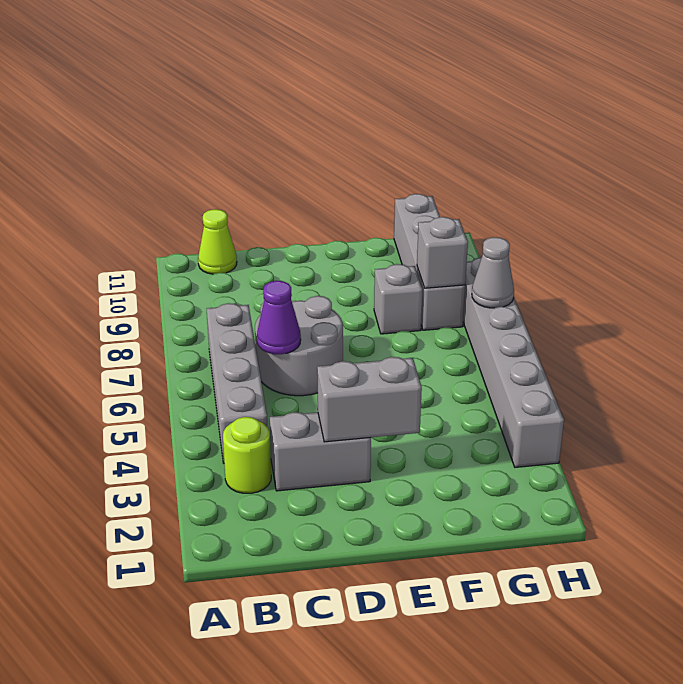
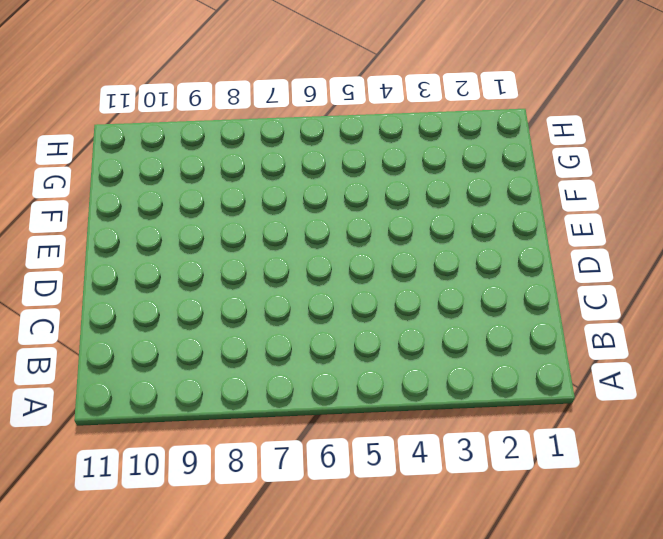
none -> lime 1x1 round brick [223,417,271,493]
none -> grey 1x4 brick [207,303,267,463]
none -> lime 1x1 cone [198,209,237,274]

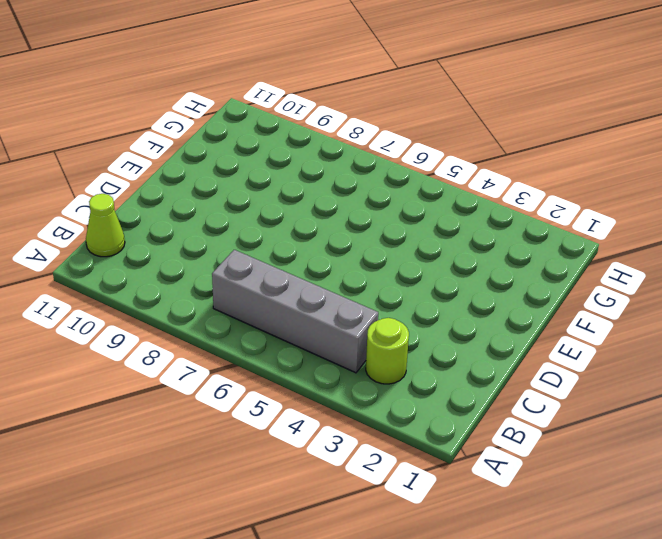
none -> grey 1x2 brick [270,412,371,491]
none -> grey 2x2 round brick [255,296,343,396]
none -> grey 1x1 brick [374,264,422,334]

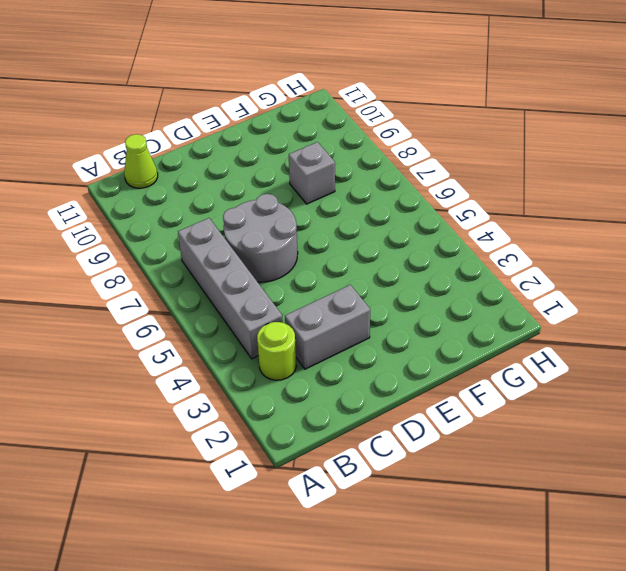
none -> grey 1x4 brick [394,194,465,330]
none -> grey 1x6 brick [463,257,564,467]
none -> purple 1x1 cone [257,281,301,354]

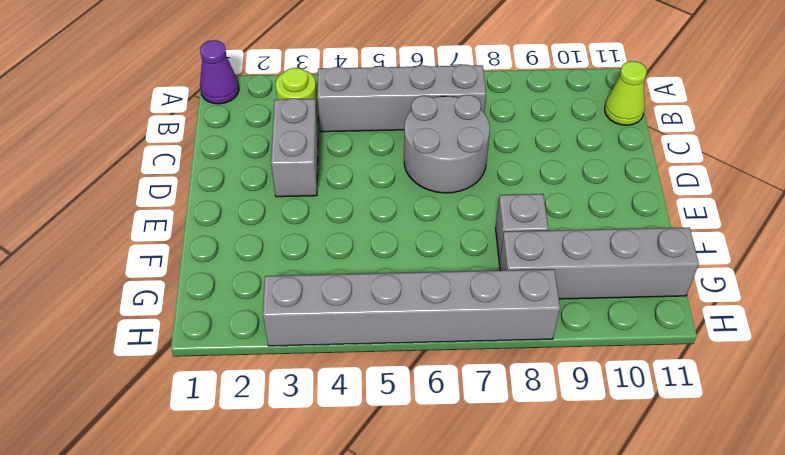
purple 1x1 cone [200,40,239,104] -> purple 1x1 cone moved to [257,281,301,354]
none -> grey 1x2 brick [317,357,422,442]
none -> grey 1x1 brick [417,217,468,288]
none -> grey 1x1 cone [472,237,514,308]

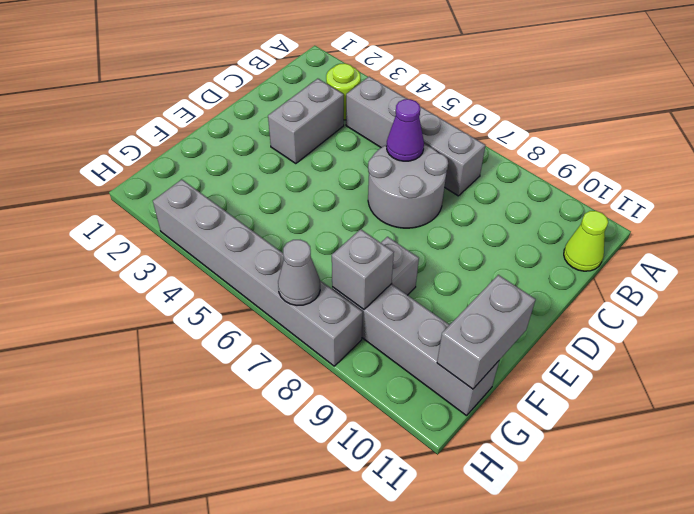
grey 1x2 brick [437,275,536,389] -> grey 1x2 brick moved to [317,357,422,442]

